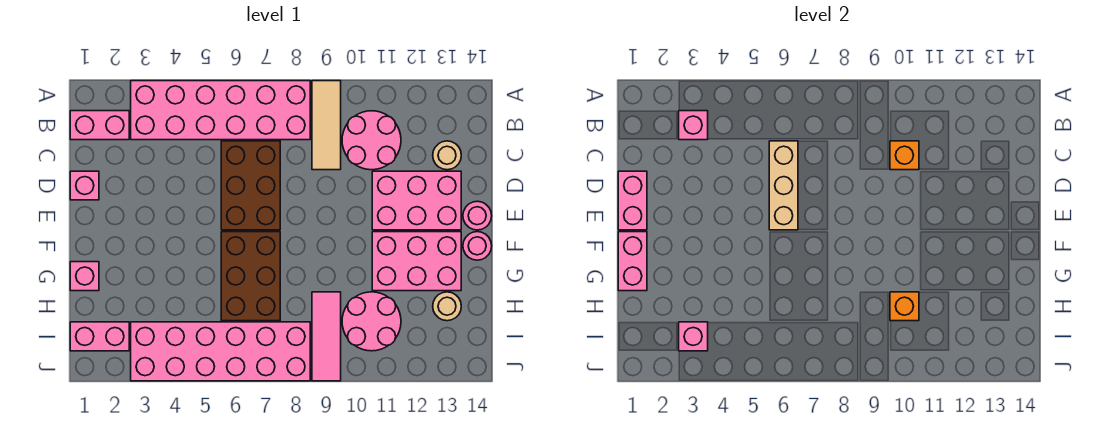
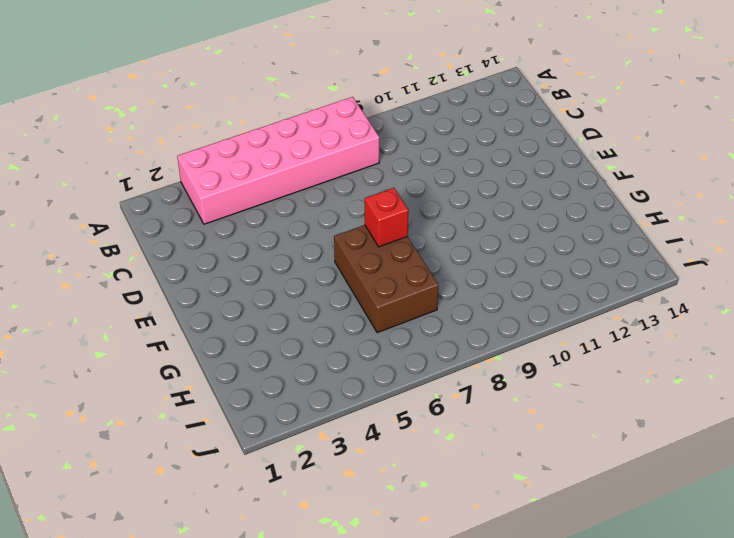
red 1x1 brick [365,188,409,247] -> none
none -> tan 1x3 tile [312,81,341,170]
none -> pink 1x2 brick [70,111,129,140]
none -> pink 2x2 round brick [342,111,401,170]

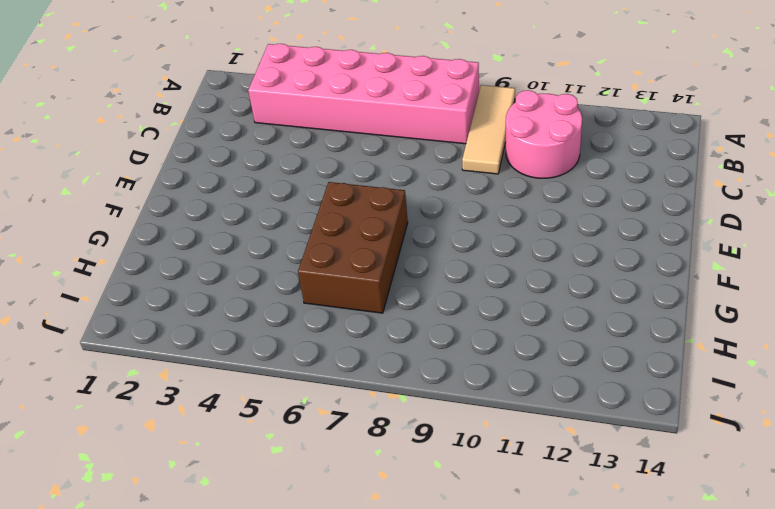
none -> pink 1x2 brick [70,111,129,140]
none -> brown 2x3 brick [221,141,280,230]
none -> tan 1x1 round brick [433,141,461,170]

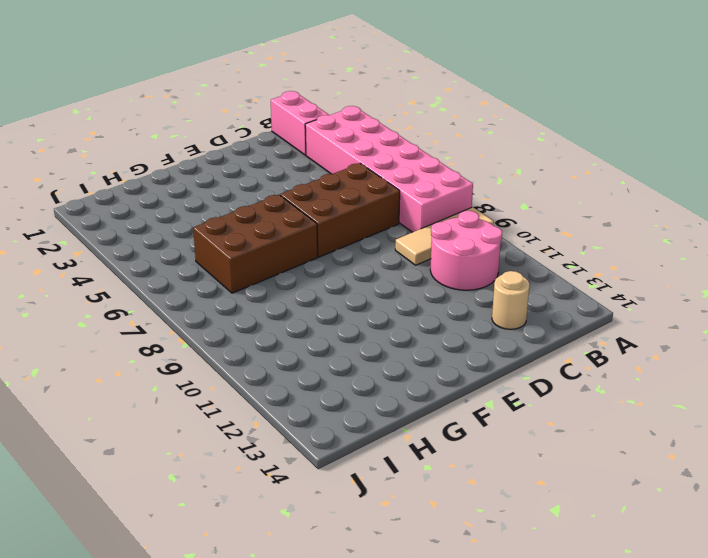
none -> pink 1x1 brick [70,171,99,200]
none -> pink 2x3 brick [372,171,461,230]
none -> pink 1x1 round brick [463,201,492,230]

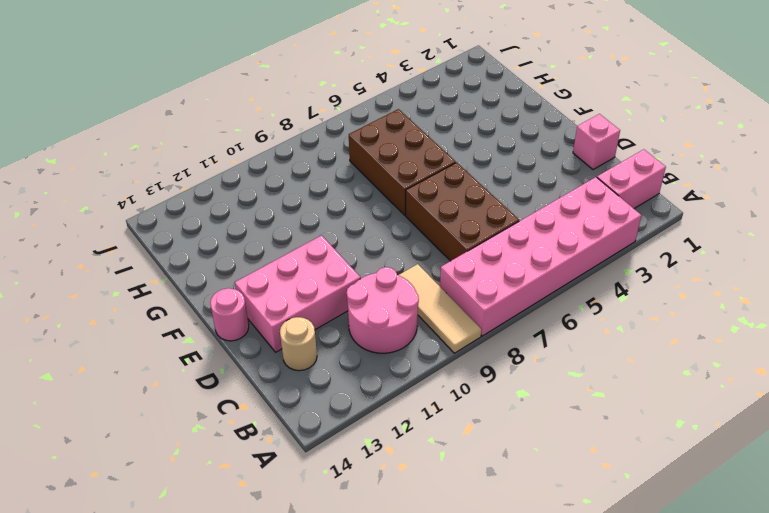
none -> pink 2x3 brick [372,232,461,291]
none -> pink 1x1 round brick [463,232,492,260]
none -> pink 1x1 brick [70,262,99,291]

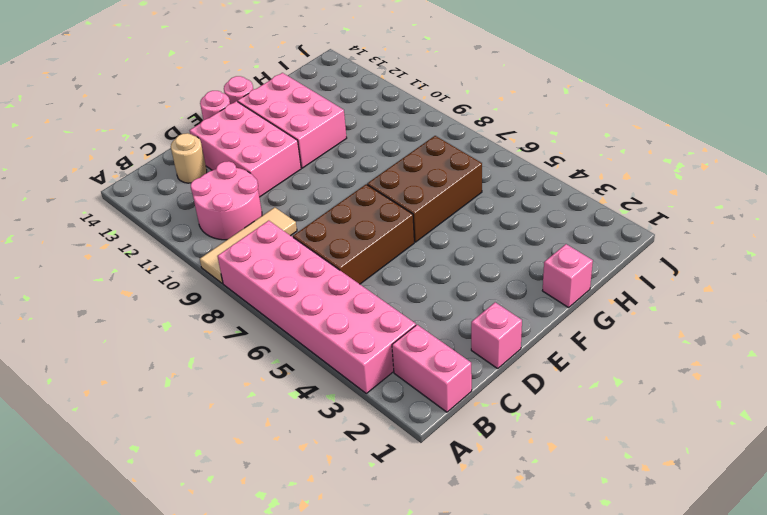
none -> pink 1x3 tile [312,292,341,381]
none -> pink 2x2 round brick [342,292,401,351]
none -> tan 1x1 round brick [433,292,461,321]

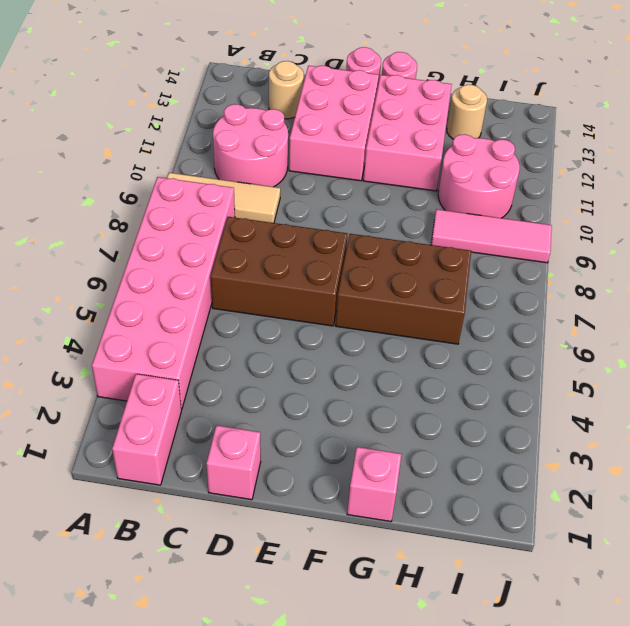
none -> pink 1x2 brick [70,322,129,351]
none -> pink 2x6 brick [131,322,310,381]
none -> pink 1x1 brick [679,111,708,140]

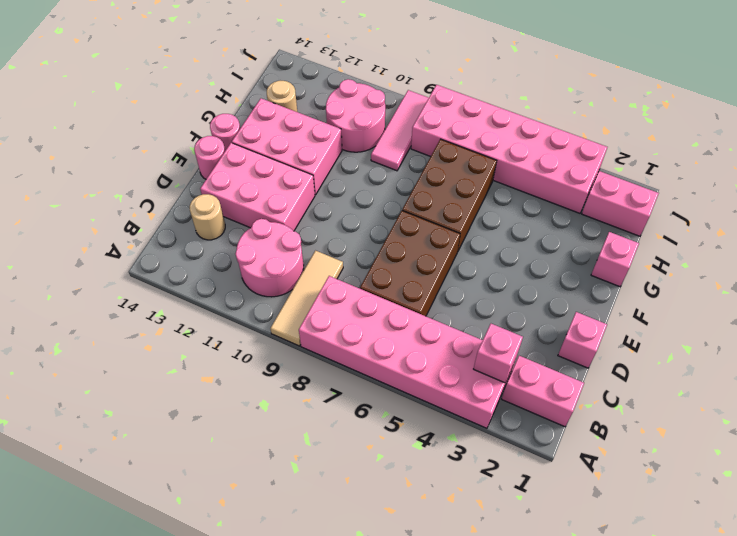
none -> tan 1x3 brick [769,141,798,230]
none -> orange 1x1 brick [890,141,919,170]
none -> pink 1x2 brick [618,171,647,230]

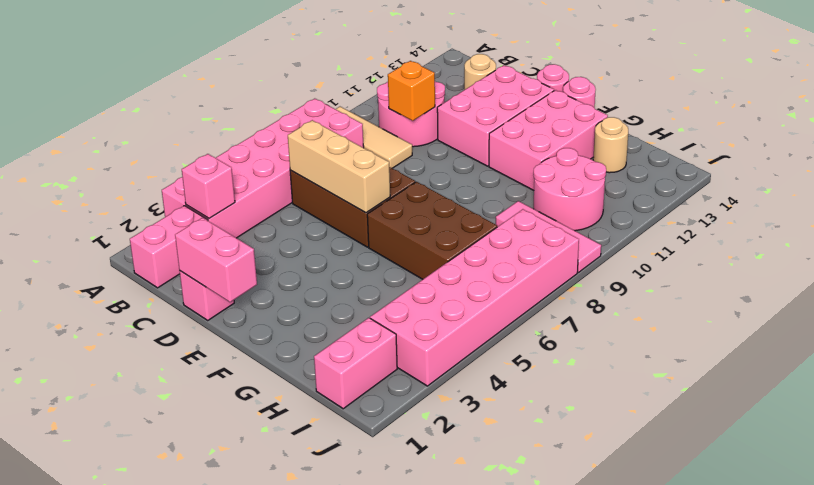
none -> pink 1x1 brick [70,262,99,291]
none -> pink 1x2 brick [618,232,647,291]
none -> orange 1x1 brick [890,292,919,321]

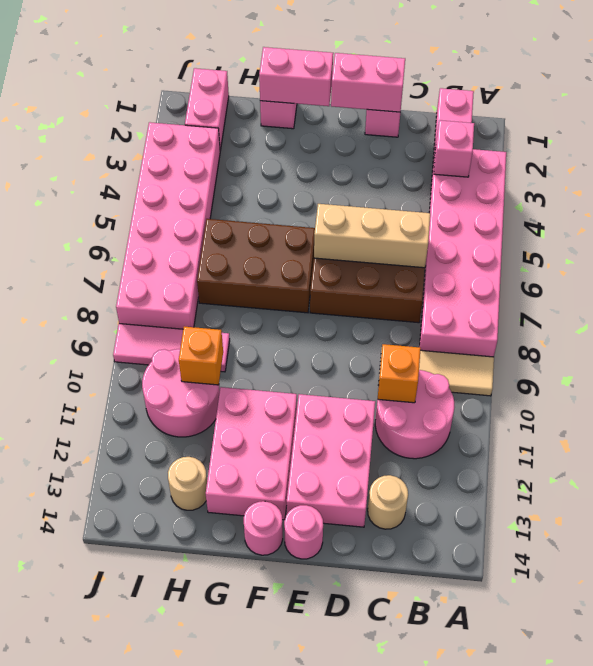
none -> pink 1x1 brick [679,322,708,351]

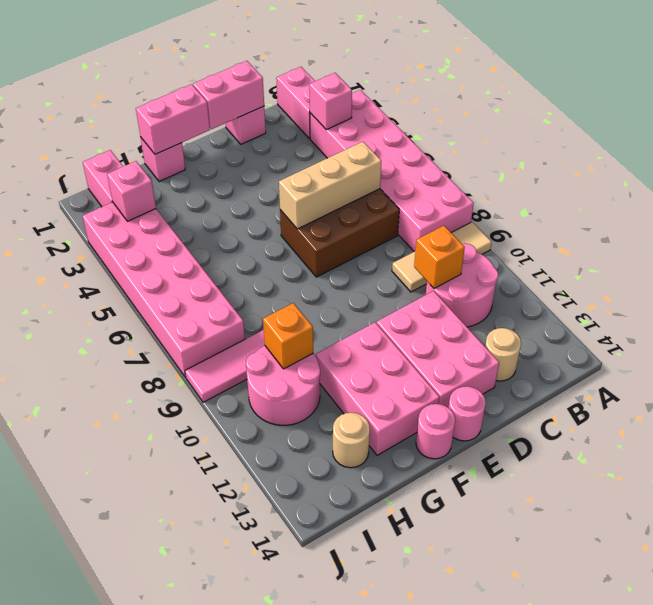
none -> brown 2x3 brick [221,232,280,321]

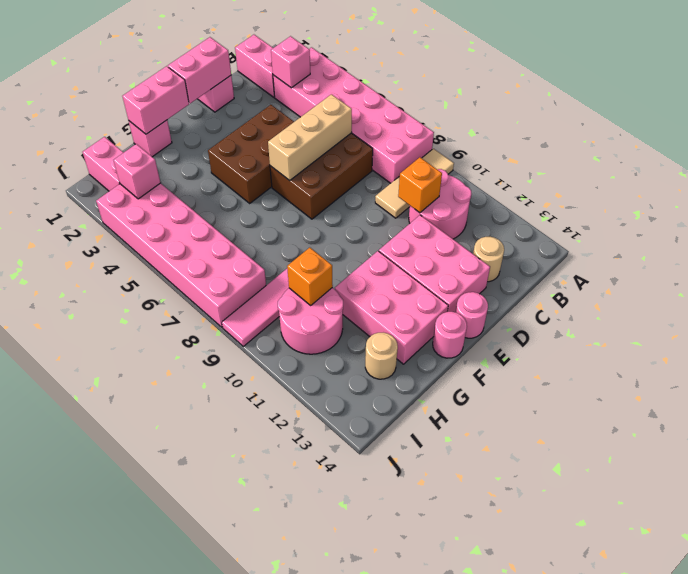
brown 2x3 brick [208,105,294,203] -> brown 2x3 brick moved to [221,232,280,321]

